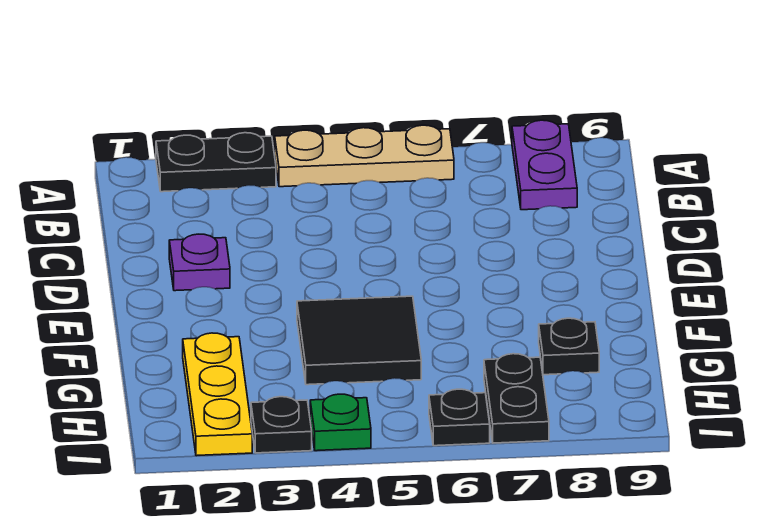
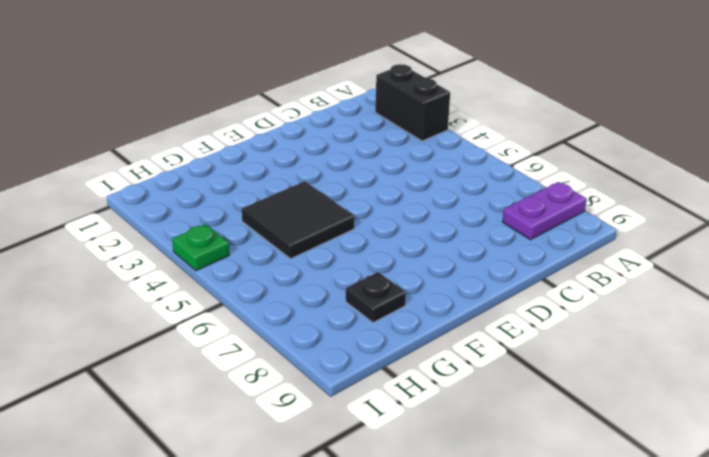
black 1x2 brick [375,64,450,141] -> black 1x2 plate [156,133,276,192]
none -> tan 1x3 plate [274,125,454,187]
none -> purple 1x1 plate [169,234,230,291]

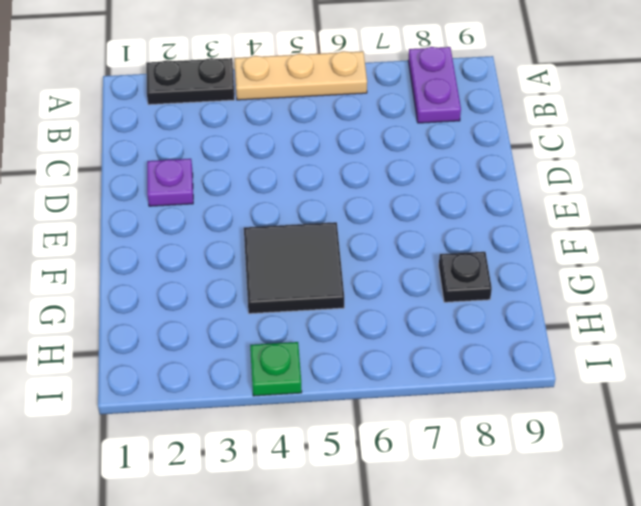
none -> yellow 1x3 plate [183,333,252,456]
none -> black 1x2 plate [484,354,549,443]

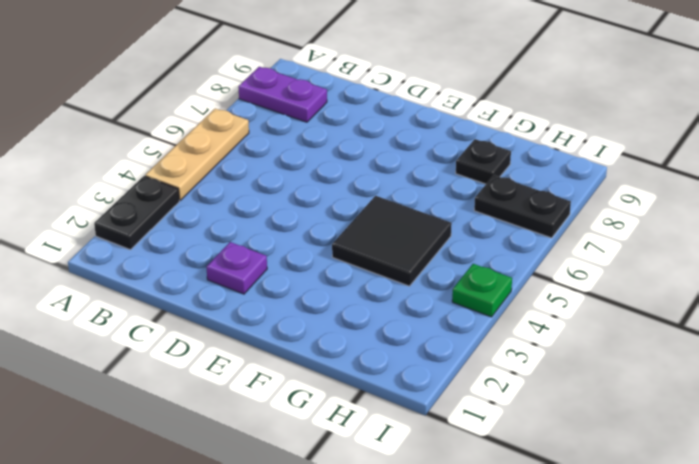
none -> yellow 1x3 plate [183,333,252,456]
none -> black 1x1 plate [251,397,312,453]

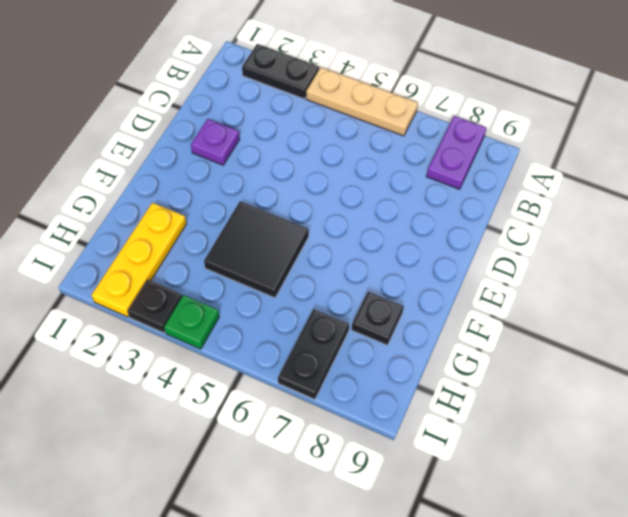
none -> black 1x1 plate [429,389,490,446]

